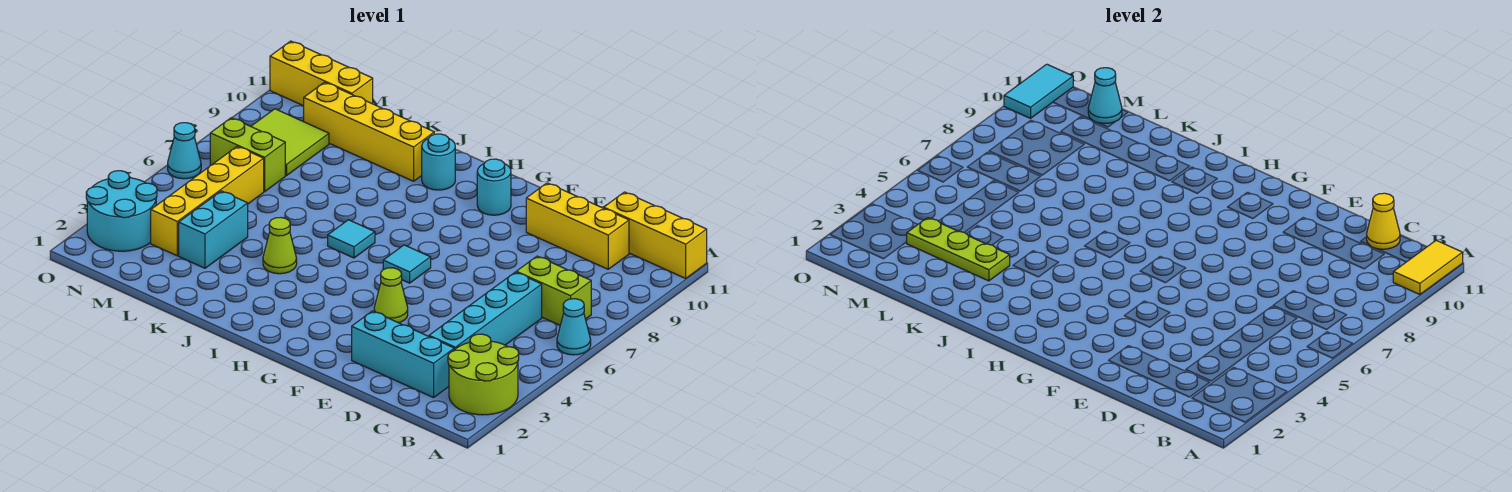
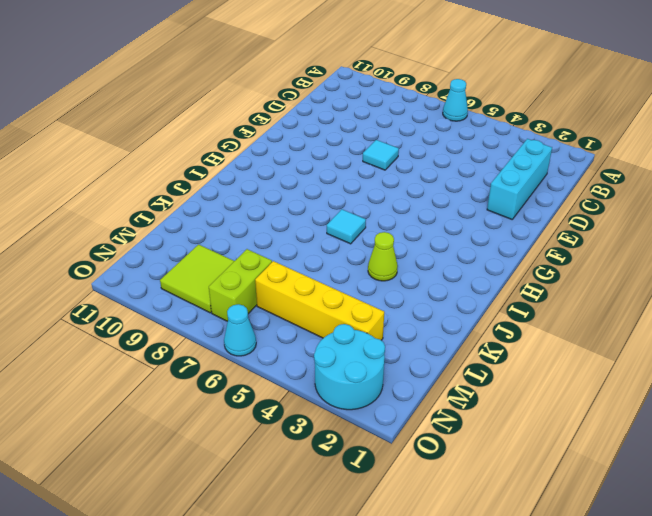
cyan 1x1 tile [363,140,399,170] -> cyan 1x1 tile moved to [383,245,431,283]
none -> lime 2x2 round brick [448,334,519,415]
none -> yellow 1x3 brick [604,192,707,278]
none -> lime 1x2 brick [516,256,591,325]

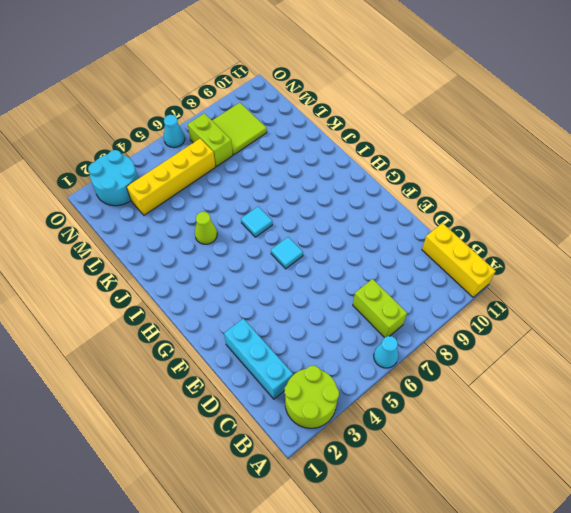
none -> cyan 1x4 brick [429,272,542,350]
none -> yellow 1x3 brick [526,183,629,269]
none -> lime 1x1 cone [374,268,408,323]

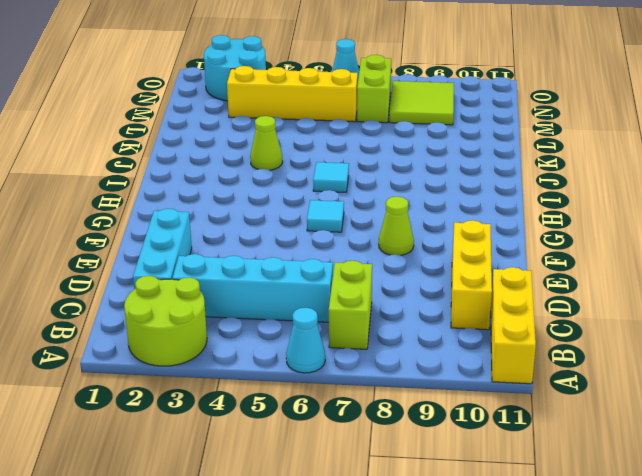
lime 1x1 cone [379,196,414,256] -> lime 1x1 cone moved to [374,268,408,323]
none -> cyan 1x1 round brick [477,159,511,215]
none -> cyan 1x1 round brick [422,134,455,190]
none -> yellow 1x4 brick [304,82,434,181]

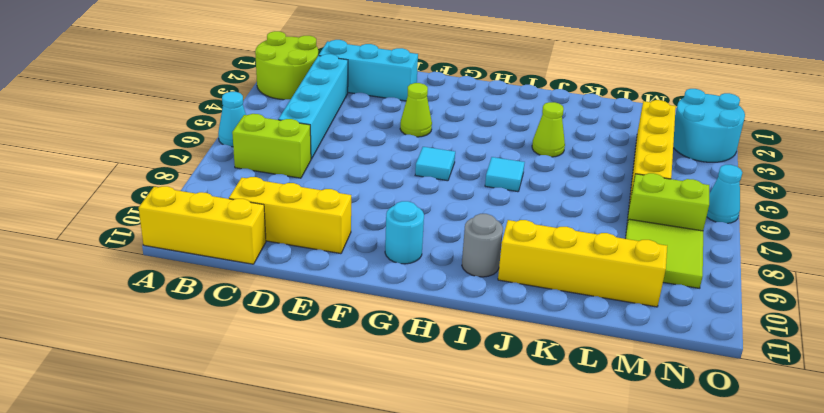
grey 1x1 round brick [462,213,503,277] -> cyan 1x1 round brick [422,134,455,190]
none -> cyan 1x2 brick [179,191,248,268]
none -> yellow 1x3 brick [270,41,373,106]
none -> yellow 1x2 tile [1393,240,1463,295]

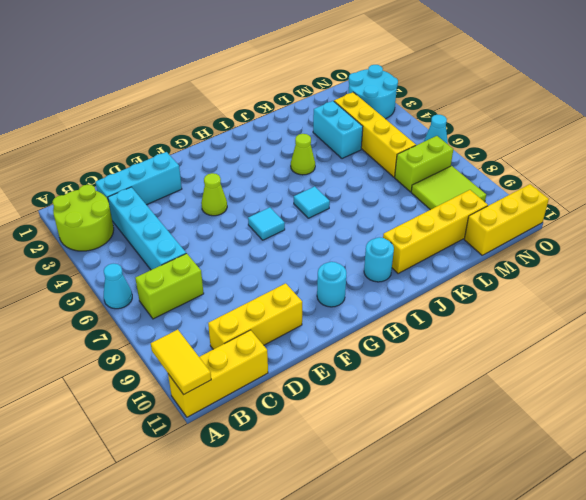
none -> yellow 1x1 cone [1367,193,1400,249]
none -> lime 1x3 plate [907,218,1010,281]
none -> cyan 1x1 cone [1088,68,1122,123]

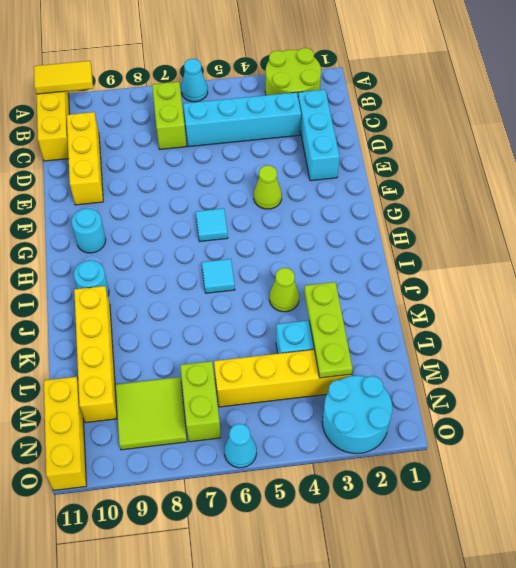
none -> yellow 1x1 cone [1367,193,1400,249]
none -> cyan 1x1 cone [1088,68,1122,123]
none -> cyan 1x2 tile [1004,64,1073,118]

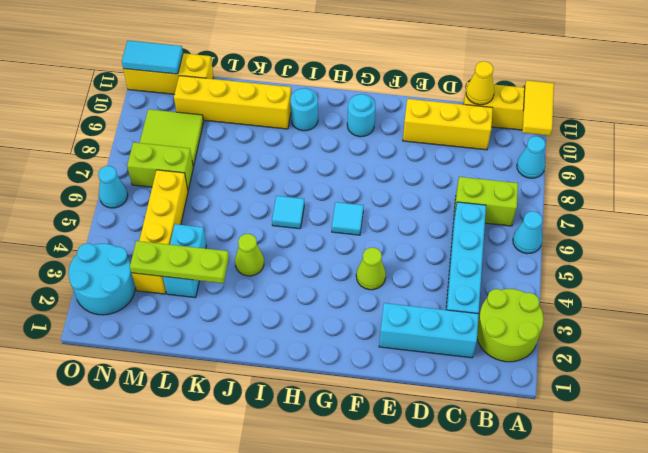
cyan 1x1 cone [517,136,546,178] -> cyan 1x1 cone moved to [1088,68,1122,123]
cyan 1x2 tile [122,41,183,74] -> cyan 1x2 tile turned to [1004,64,1073,118]

